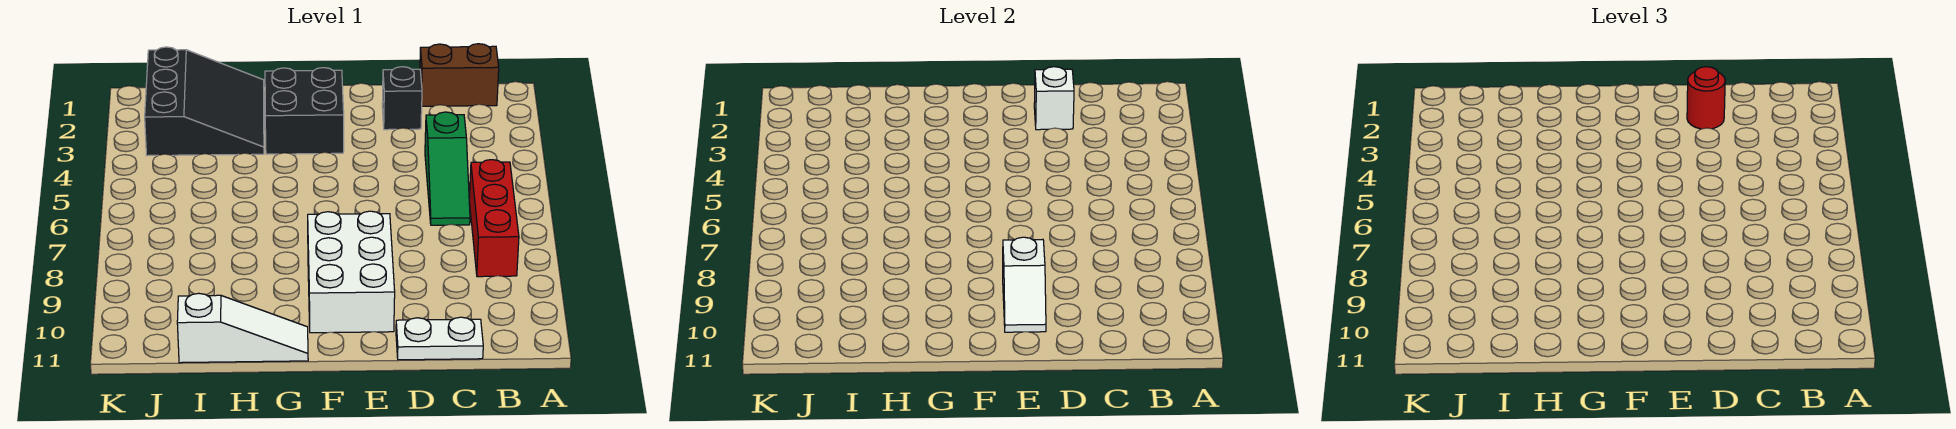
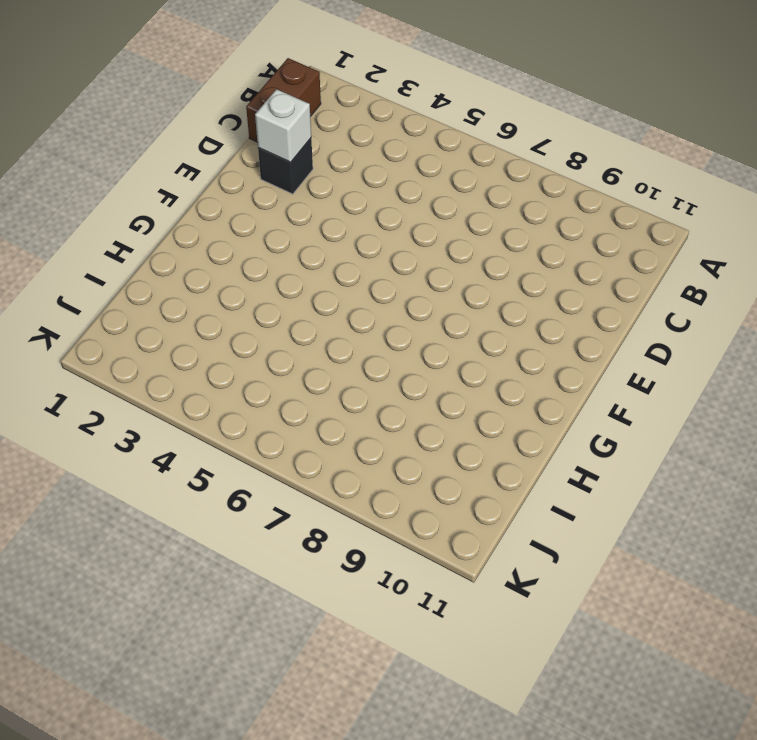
none -> red 1x3 brick [469,160,519,277]
none -> green 1x3 slope [425,112,470,225]
none -> white 1x2 plate [396,317,483,360]

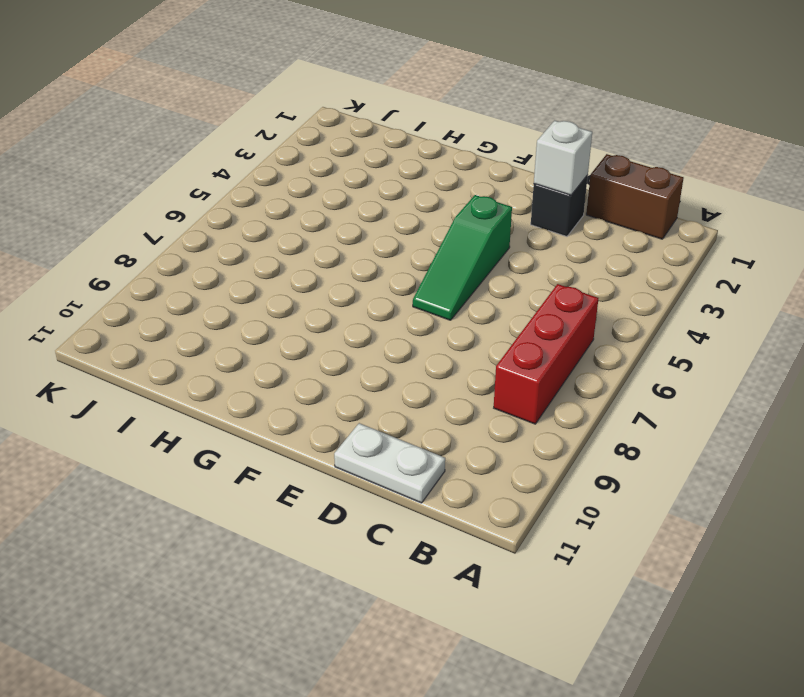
green 1x3 slope [413,195,512,320] -> green 1x3 slope moved to [425,112,470,225]
none -> white 2x3 brick [308,211,395,333]
none -> black 2x2 brick [265,68,344,154]
none -> white 1x3 slope [177,293,308,363]

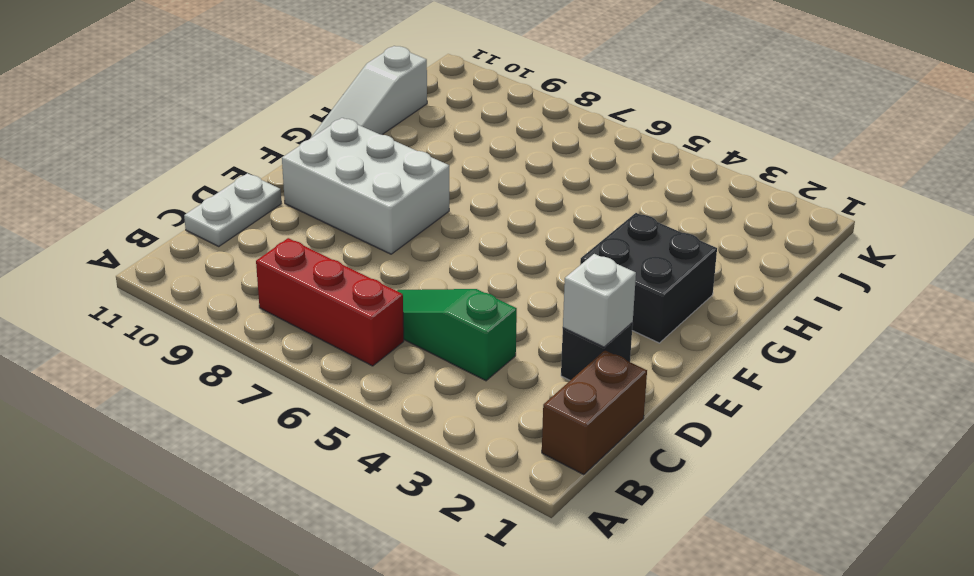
none -> black 3x3 slope [145,47,264,156]
none -> white 1x2 slope [1003,237,1046,332]
none -> red 1x1 round brick [1687,67,1725,129]

